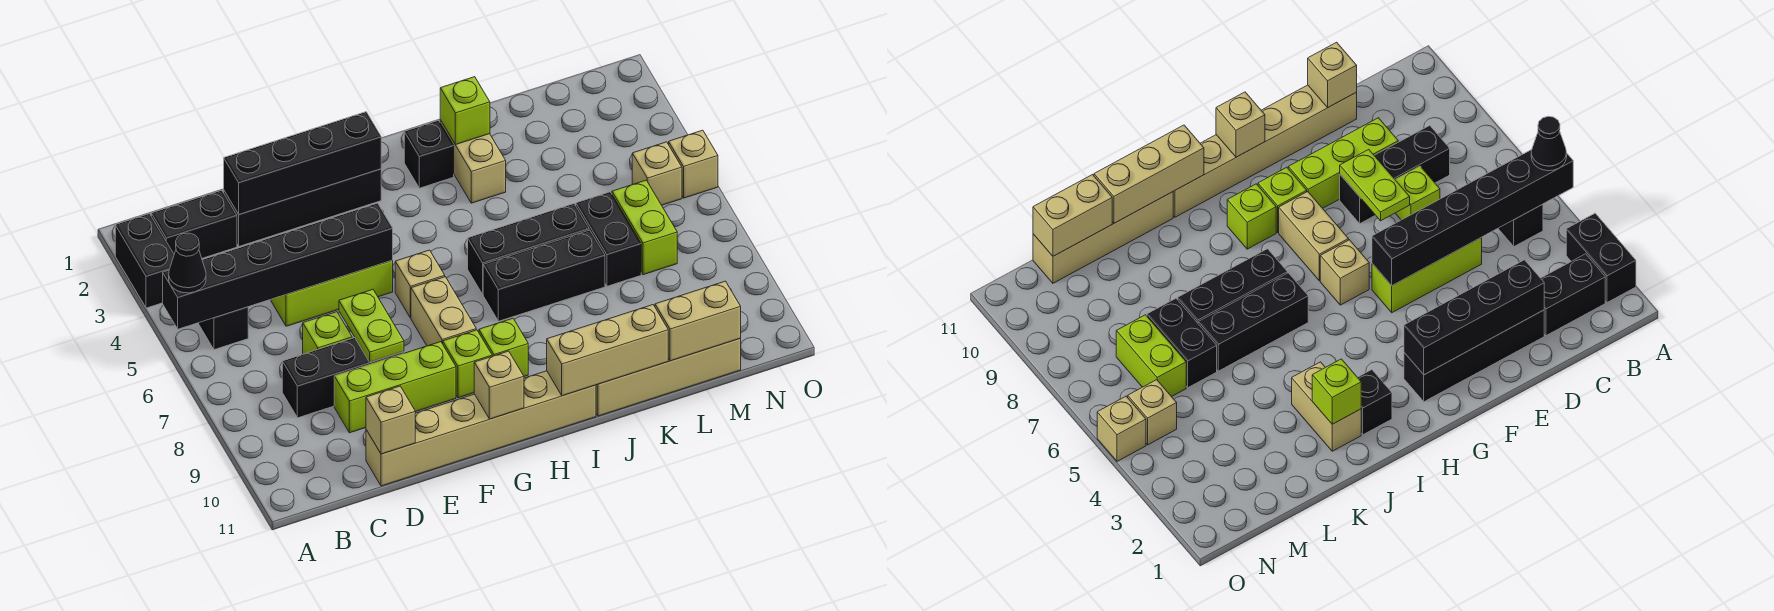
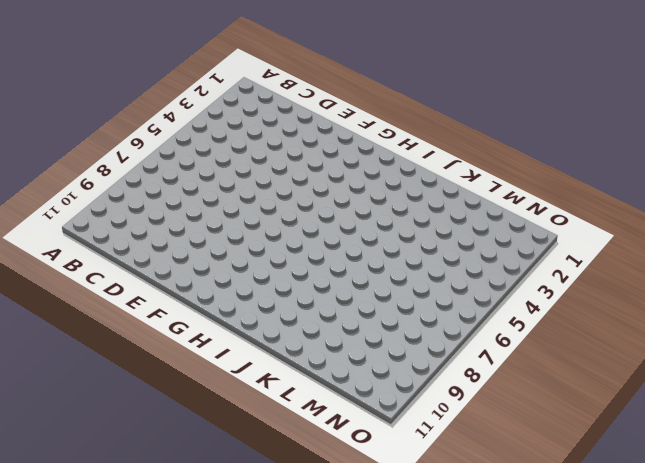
none -> black 1x2 brick [115,214,174,308]
none -> black 1x2 brick [151,190,237,258]
none -> black 1x1 brick [199,307,248,350]
none -> black 1x3 brick [282,338,404,418]

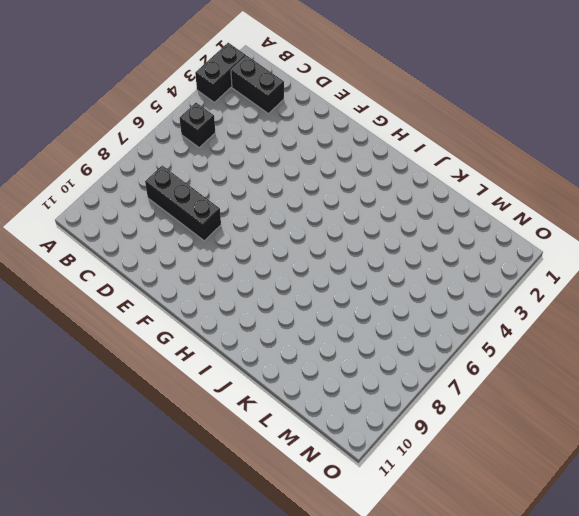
none -> black 1x4 brick [224,169,381,246]
none -> lime 1x3 brick [271,260,393,326]
none -> lime 1x1 brick [303,312,352,354]
none -> lime 1x3 brick [334,342,456,433]

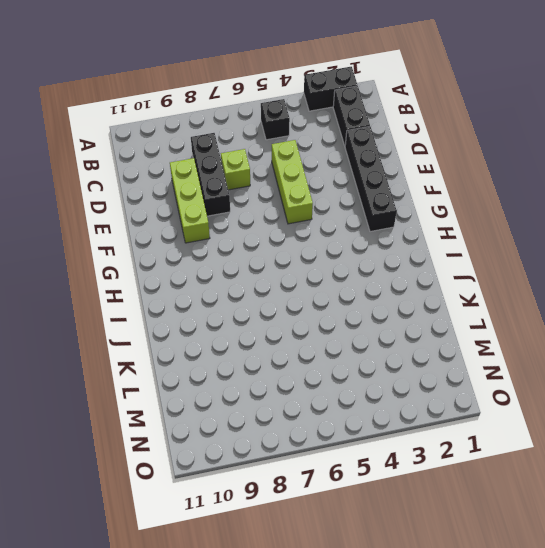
none -> tan 1x6 brick [366,371,596,486]
none -> tan 1x1 brick [395,250,445,318]
none -> tan 1x2 brick [411,277,476,346]
none -> lime 1x1 brick [443,330,492,398]

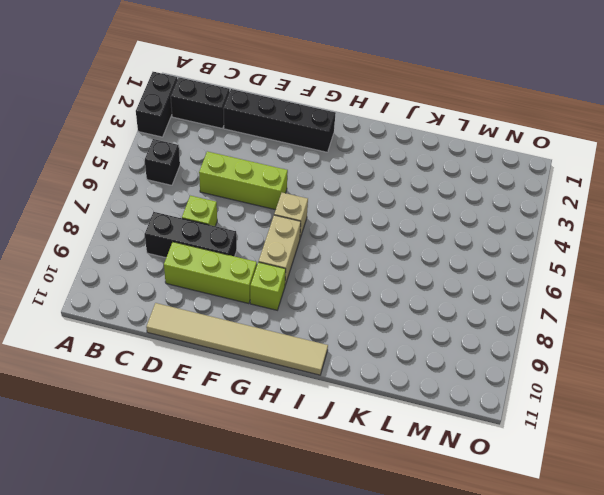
tan 1x6 tile [146,303,328,375] -> tan 1x6 brick [366,371,596,486]
none -> lime 1x1 brick [479,318,528,376]
none -> black 1x1 brick [404,120,454,188]
none -> black 1x3 brick [468,204,589,294]
none -> black 1x3 brick [483,230,605,321]

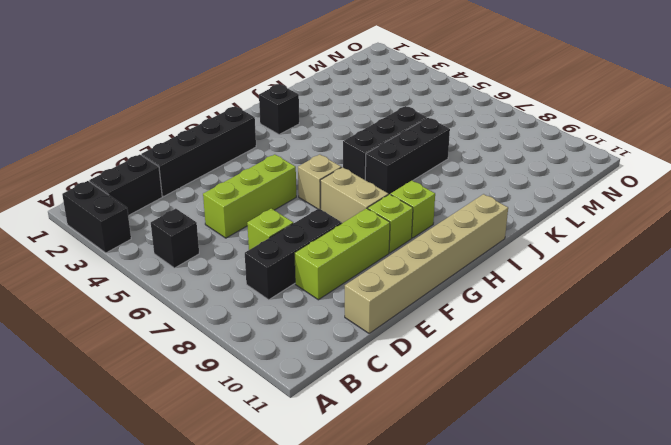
none -> tan 1x2 brick [440,120,506,203]
none -> tan 1x4 brick [596,339,741,416]
none -> black 1x2 brick [576,192,641,286]
none -> lime 1x2 brick [612,180,677,275]

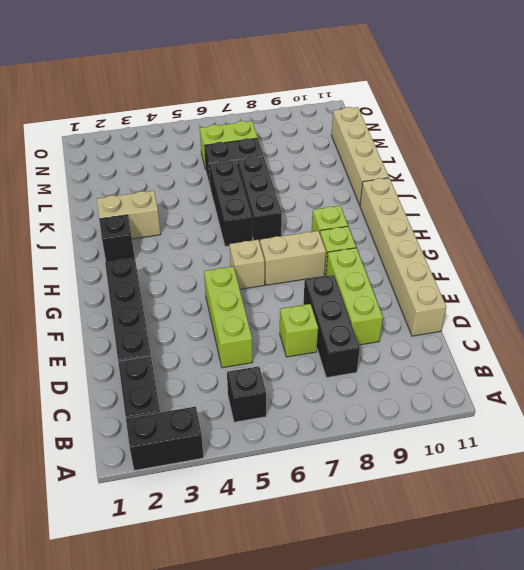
none -> tan 1x1 brick [632,142,682,205]
none -> tan 1x1 brick [669,130,718,198]
none -> black 1x6 brick [163,203,393,329]
none -> black 1x4 brick [224,112,381,214]

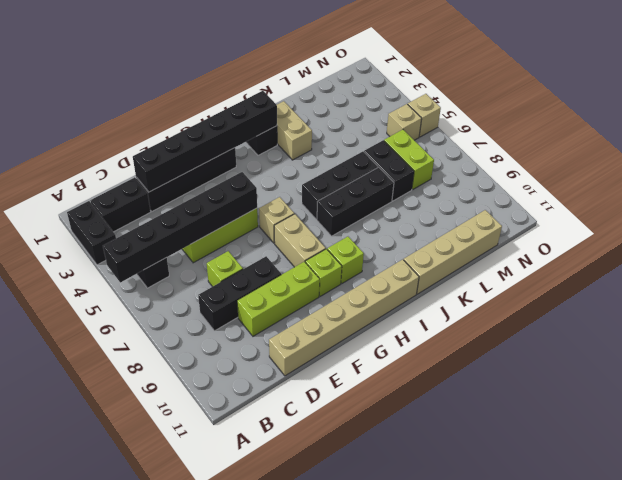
black 1x6 brick [133,91,277,192] -> black 1x4 brick [224,112,381,214]
none -> tan 1x1 brick [366,386,415,454]
none -> lime 1x2 plate [339,289,404,363]
none -> tan 1x1 brick [474,351,524,419]
none -> tan 1x3 brick [547,305,668,396]

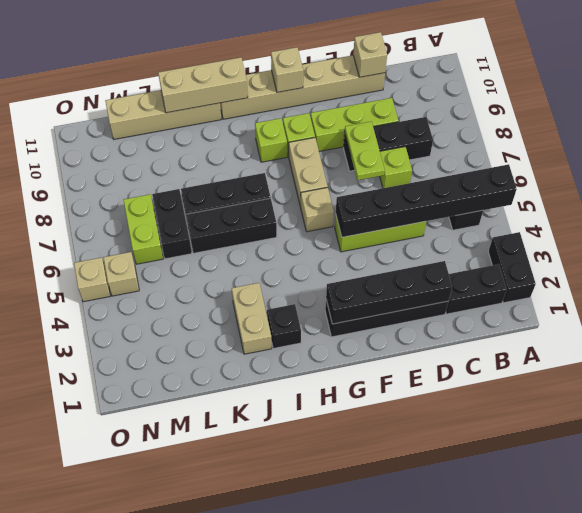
none -> lime 1x1 brick [440,77,490,145]
none -> tan 1x2 brick [655,281,741,361]
none -> black 1x1 cone [169,233,206,293]

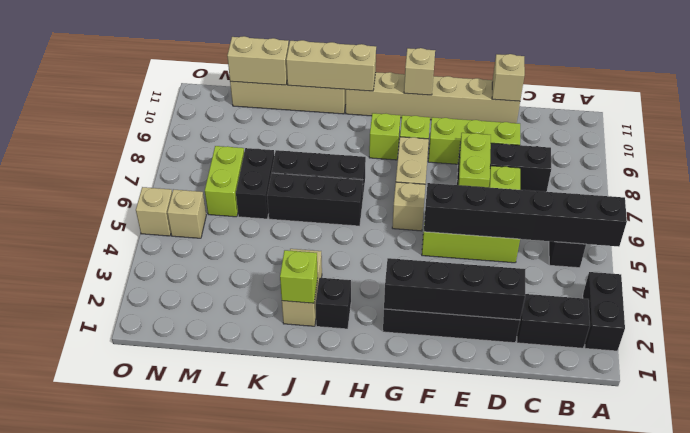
none -> black 1x1 cone [169,233,206,293]

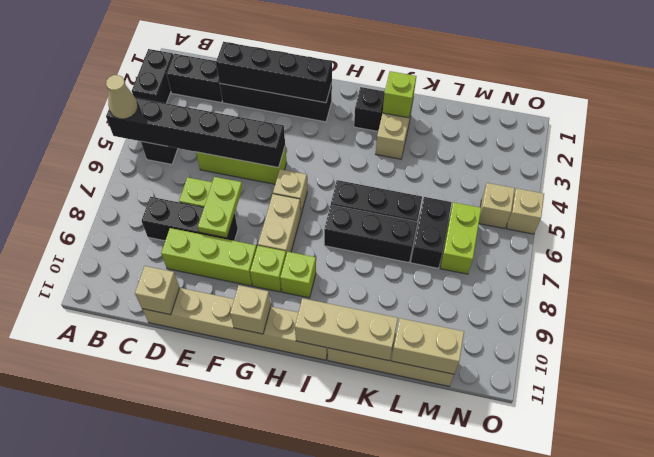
tan 1x1 cone [106,75,138,119] -> black 1x1 cone [169,233,206,293]

